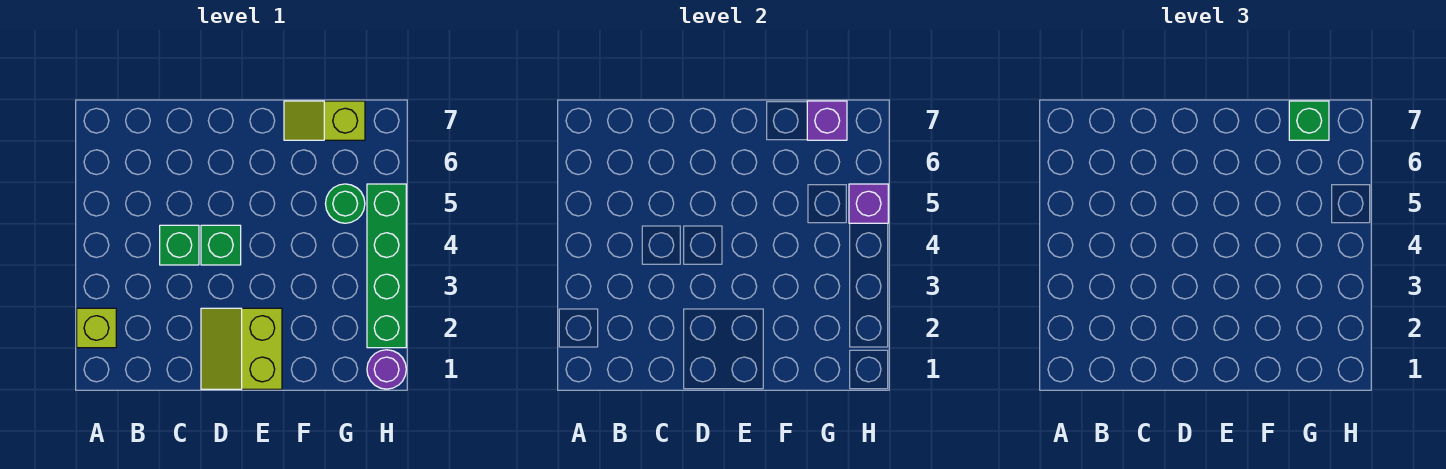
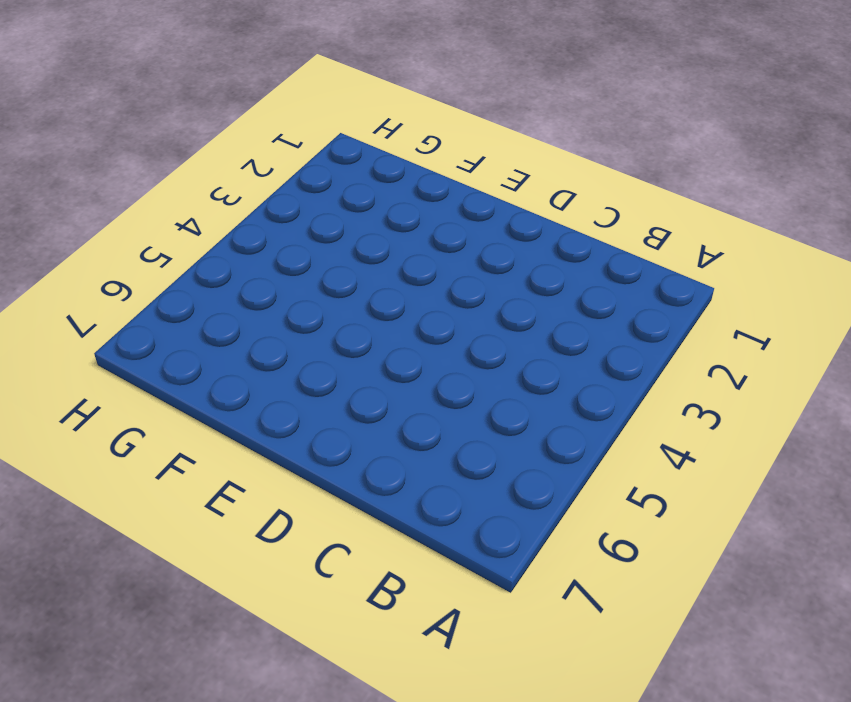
none -> lime 1x1 brick [77,308,116,348]
none -> green 1x1 brick [160,225,199,265]

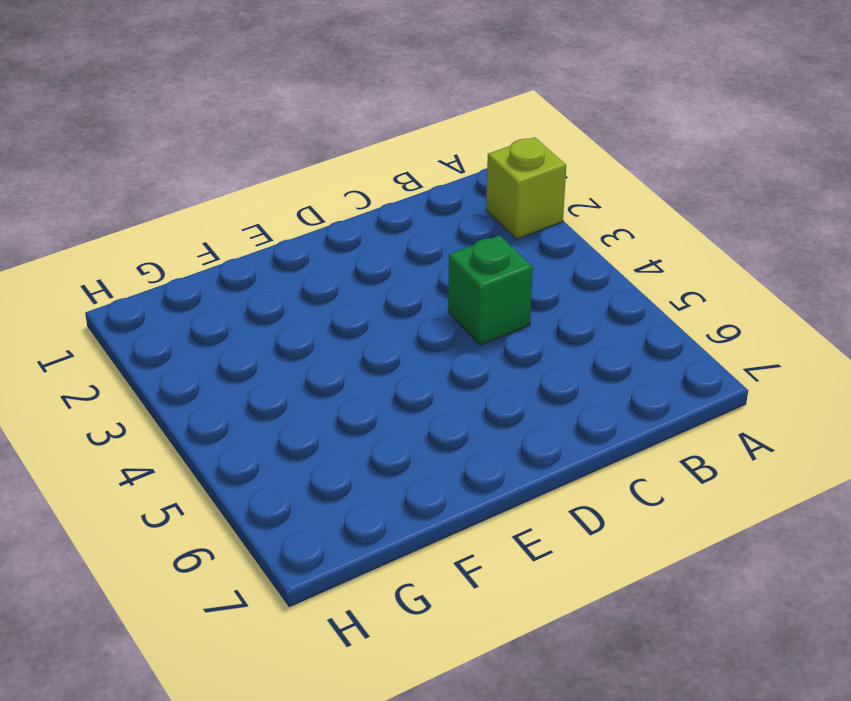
none -> lime 2x2 slope [201,308,282,389]
none -> green 1x1 brick [201,225,241,265]

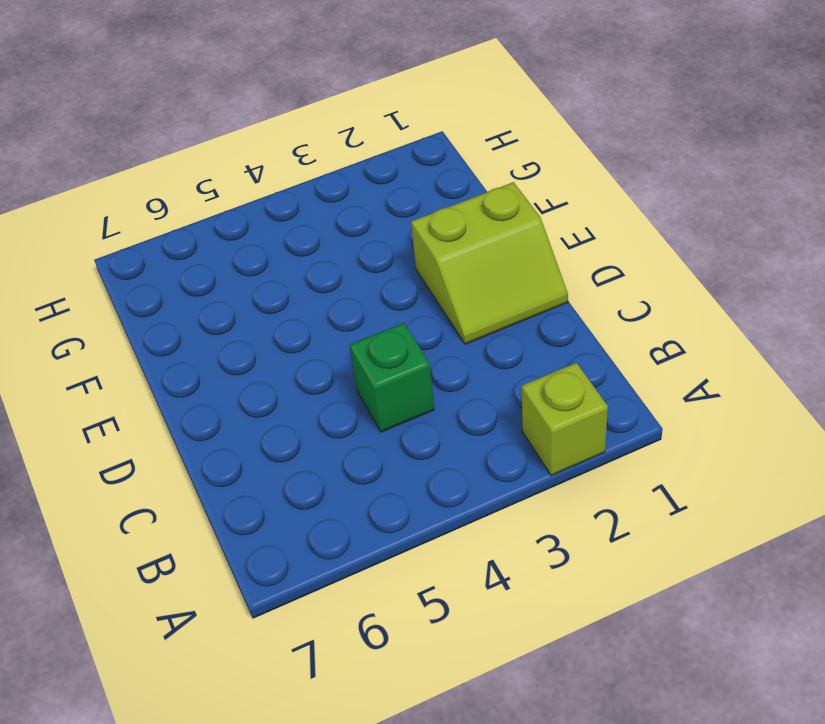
none -> green 1x1 brick [201,225,241,265]
none -> lime 1x2 slope [284,101,365,140]

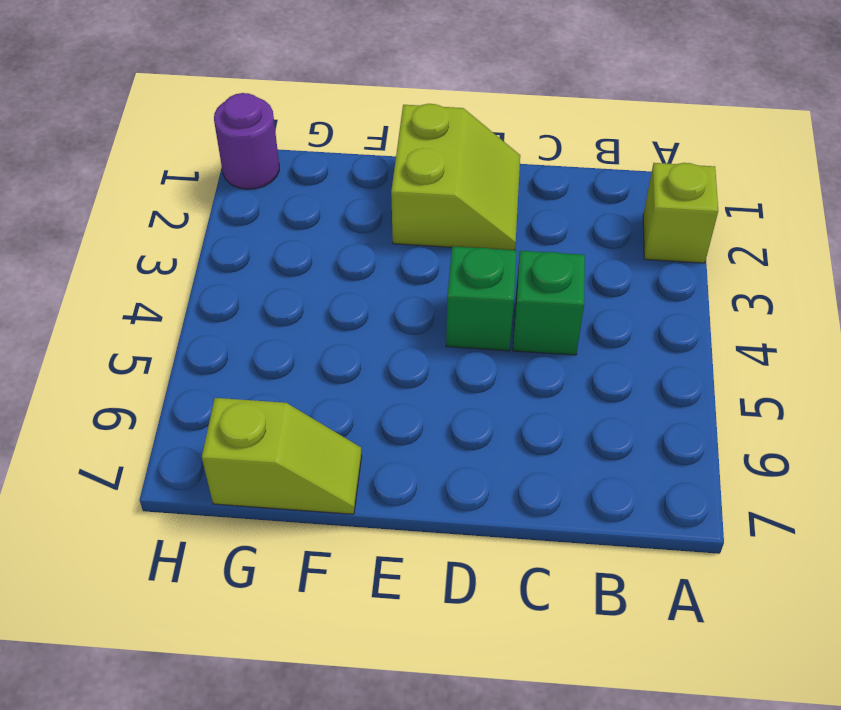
none -> green 1x1 round brick [325,184,365,223]
none -> green 1x4 brick [367,184,406,348]

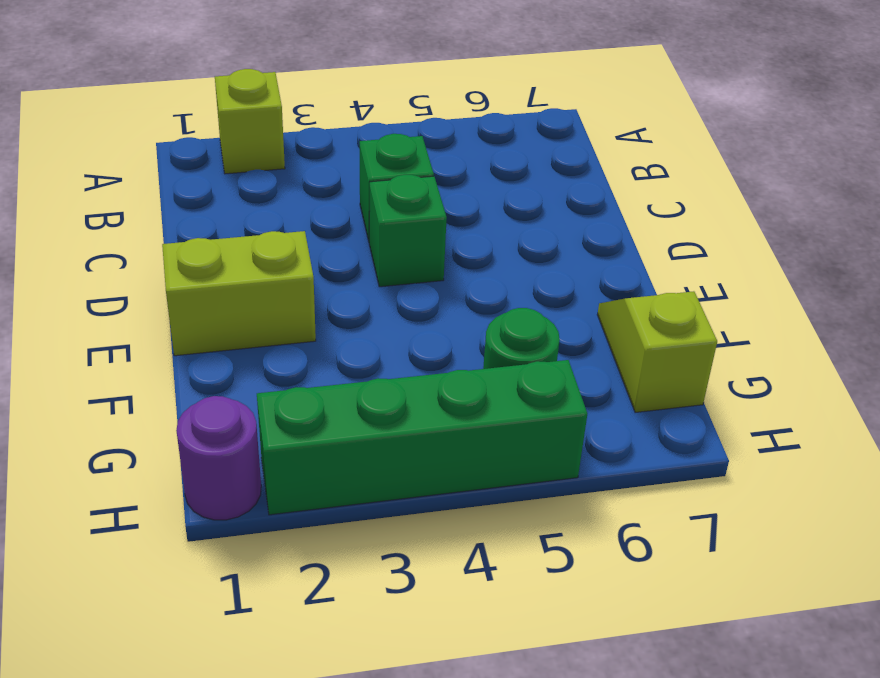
none -> purple 1x1 brick [807,101,847,140]
none -> purple 1x1 brick [849,184,888,223]

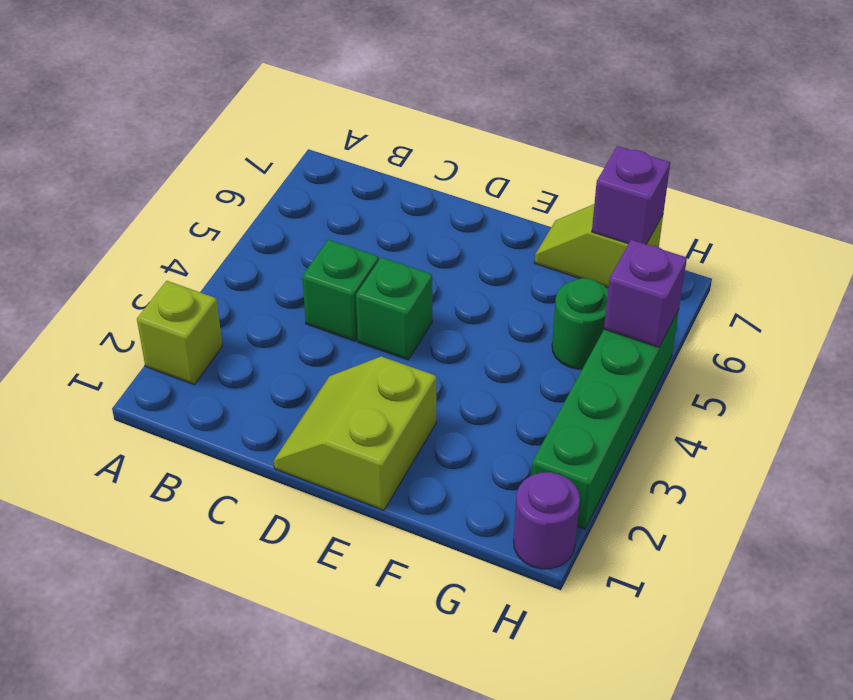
none -> green 1x1 brick [1289,101,1329,140]

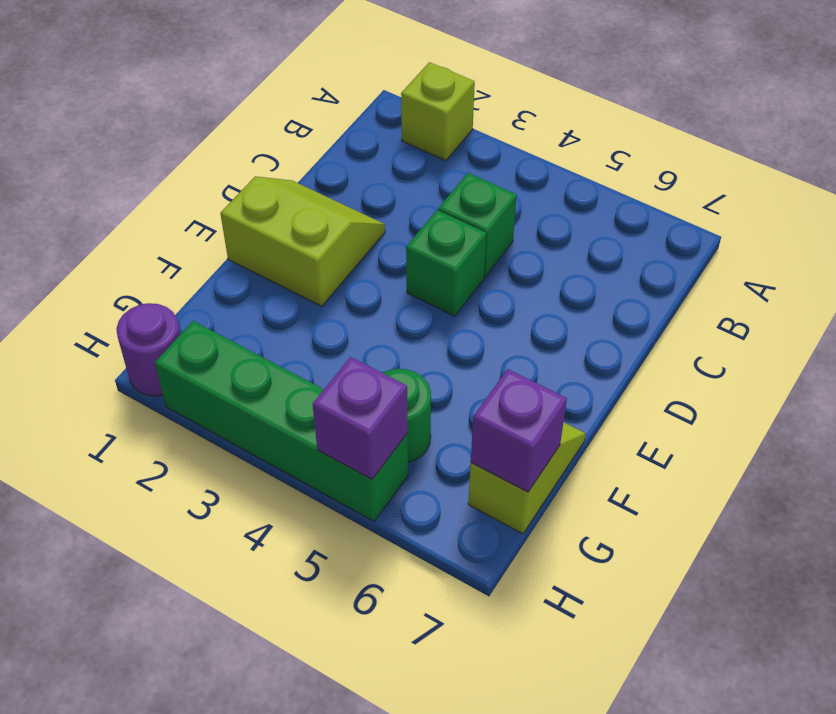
none -> green 1x1 brick [1289,101,1329,140]

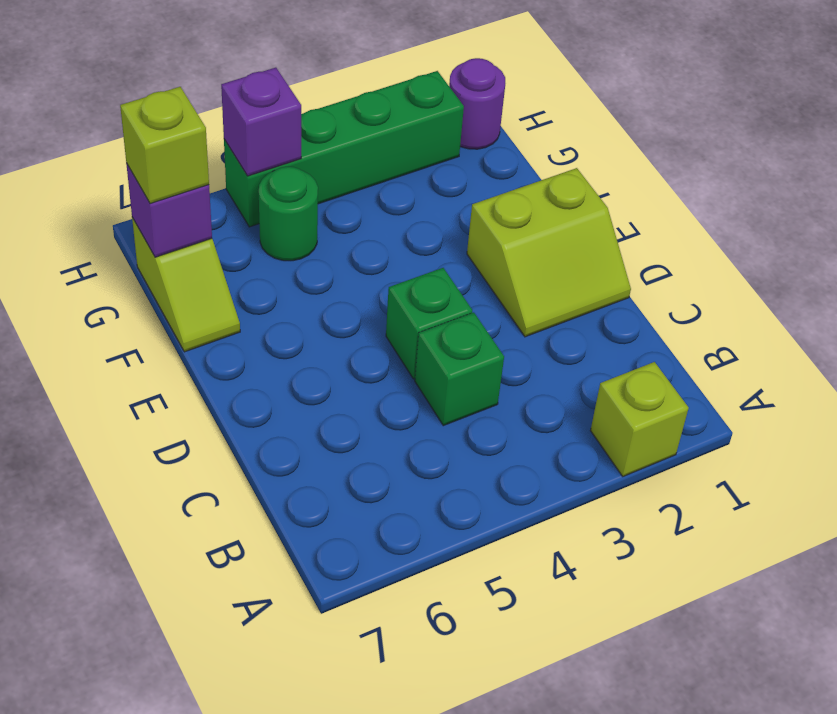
lime 1x1 brick [120,87,209,204] -> green 1x1 brick [1289,101,1329,140]

